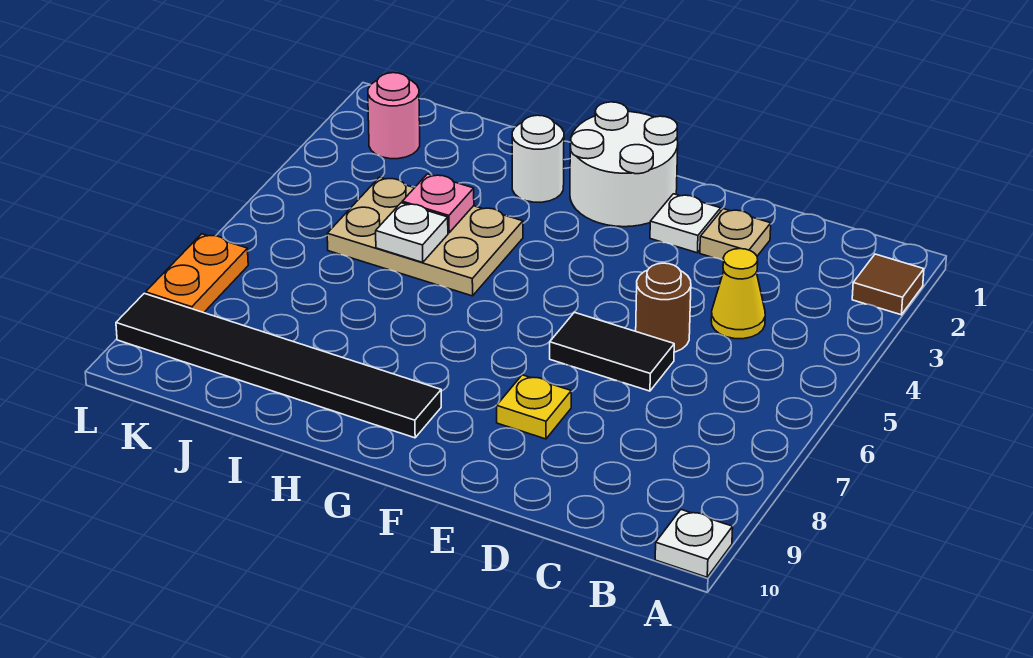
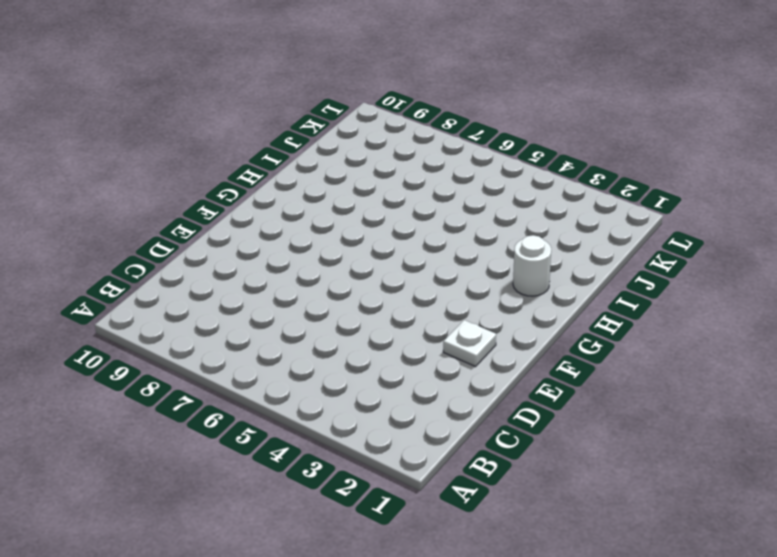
none -> brown 1x1 tile [852,254,924,315]
none -> white 1x1 plate [655,510,733,577]
none -> yellow 1x1 cone [711,249,765,339]

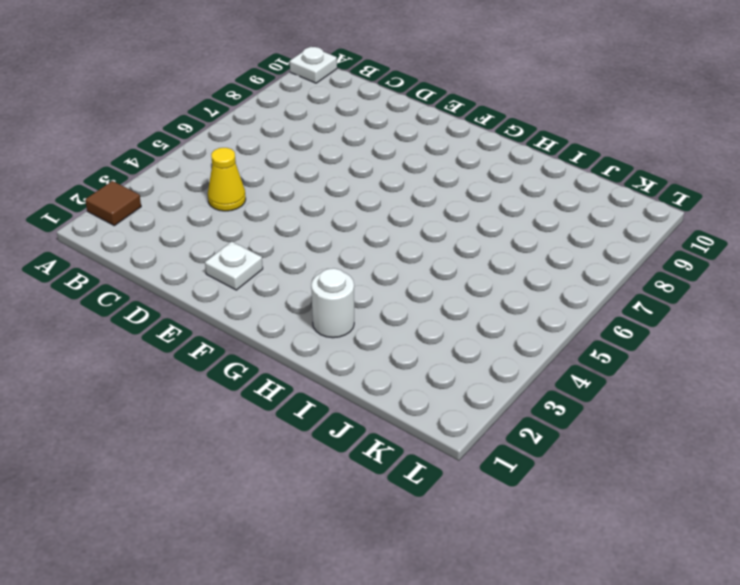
none -> tan 1x1 plate [700,209,771,260]
none -> brown 1x1 round brick [636,263,691,352]
none -> black 1x2 tile [550,312,674,391]

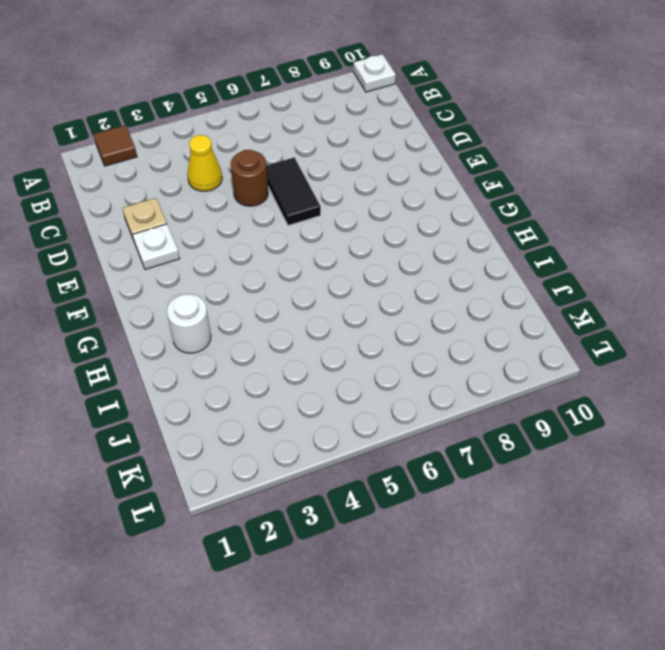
none -> yellow 1x1 plate [497,375,571,439]
none -> white 2x2 round brick [570,102,678,227]
none -> black 1x6 tile [116,293,441,438]

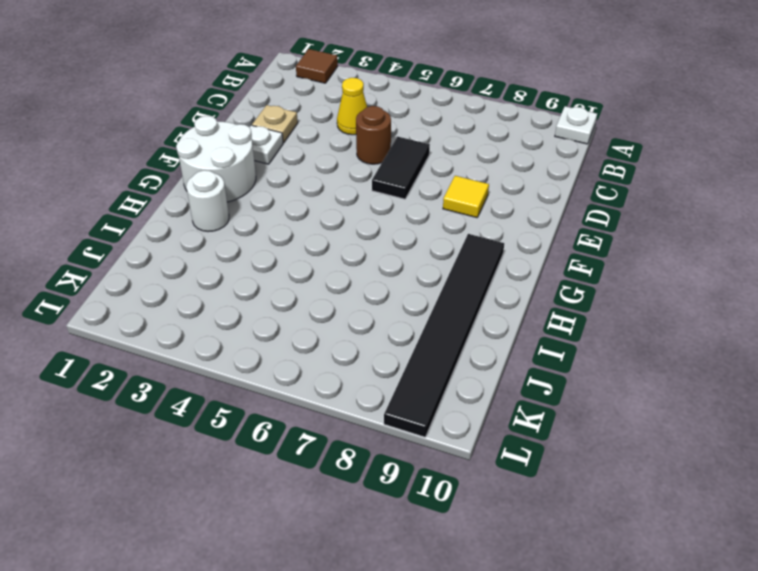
yellow 1x1 tile [443,176,489,218] -> yellow 1x1 plate [497,375,571,439]
none -> tan 2x3 plate [327,177,523,296]
none -> pink 1x1 round brick [368,73,420,159]
none -> orange 1x2 plate [146,234,248,313]

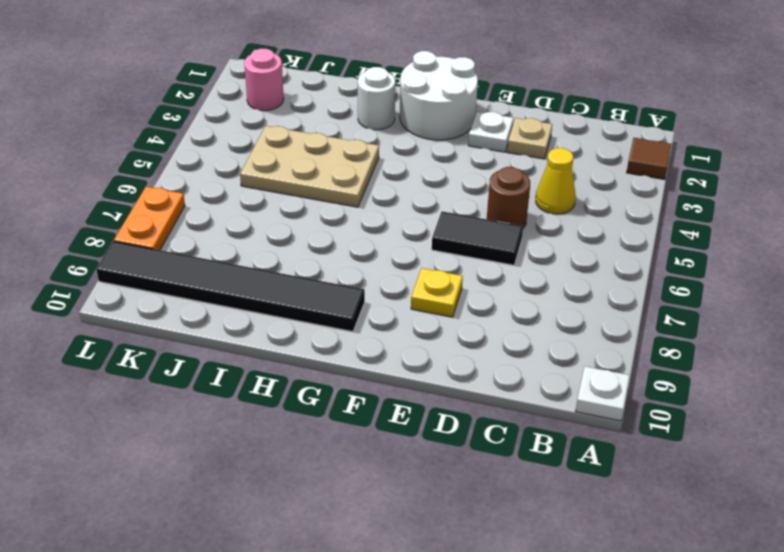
none -> pink 1x1 plate [402,174,474,233]
none -> white 1x1 plate [376,203,448,262]

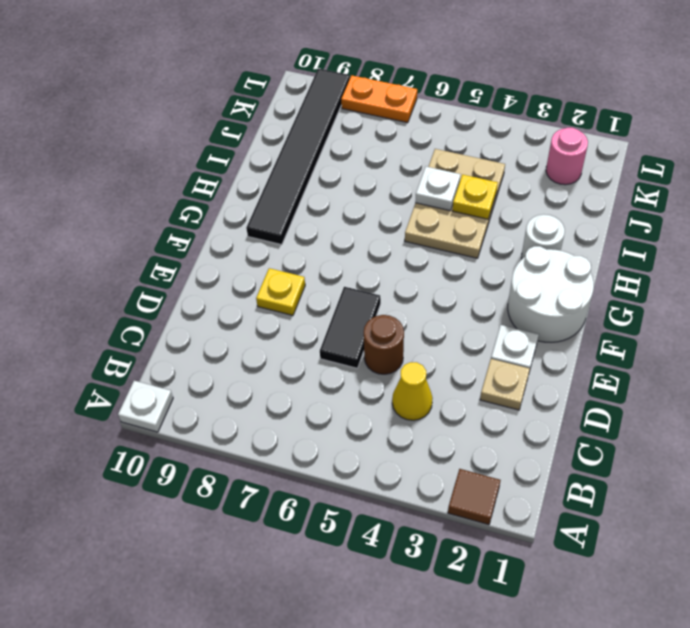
yellow 1x1 plate [452,175,498,219] -> pink 1x1 plate [402,174,474,233]

